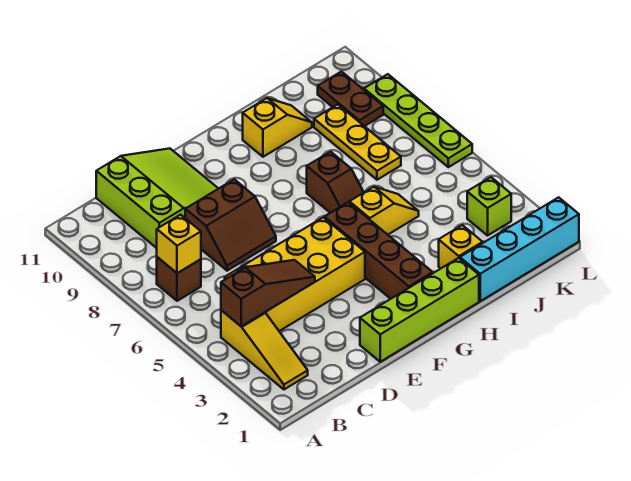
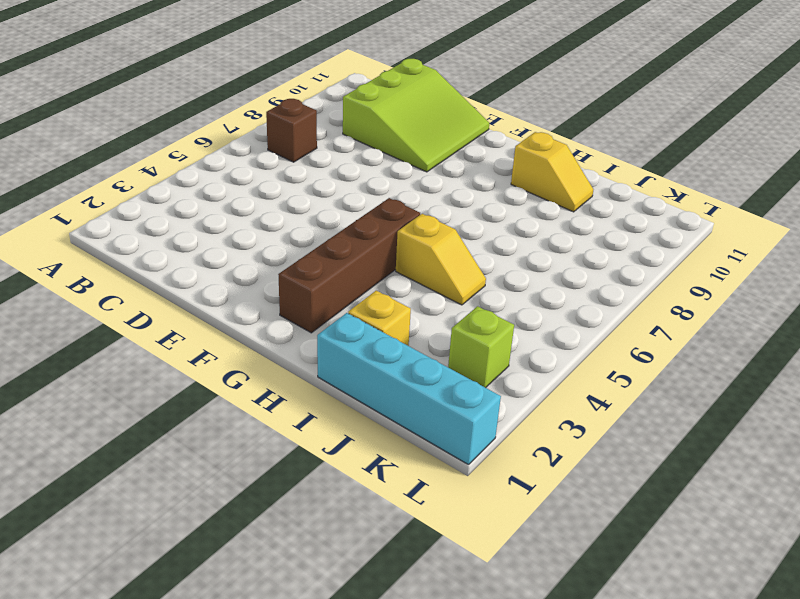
none -> yellow 1x3 slope [221,310,308,389]
none -> yellow 2x4 brick [225,217,365,331]
none -> brown 2x2 slope [185,179,276,271]

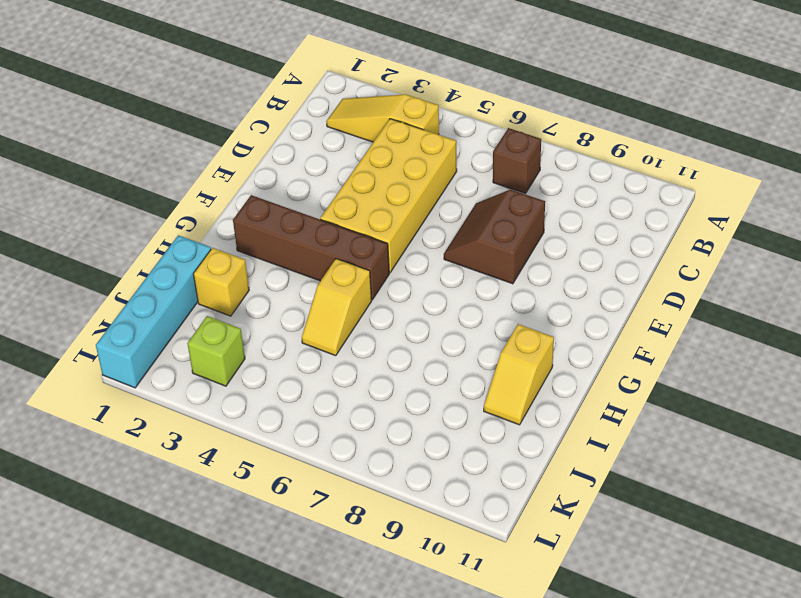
none -> lime 3x3 slope [96,149,218,248]
none -> lime 1x4 brick [360,258,479,362]
none -> brown 1x2 slope [307,152,364,213]

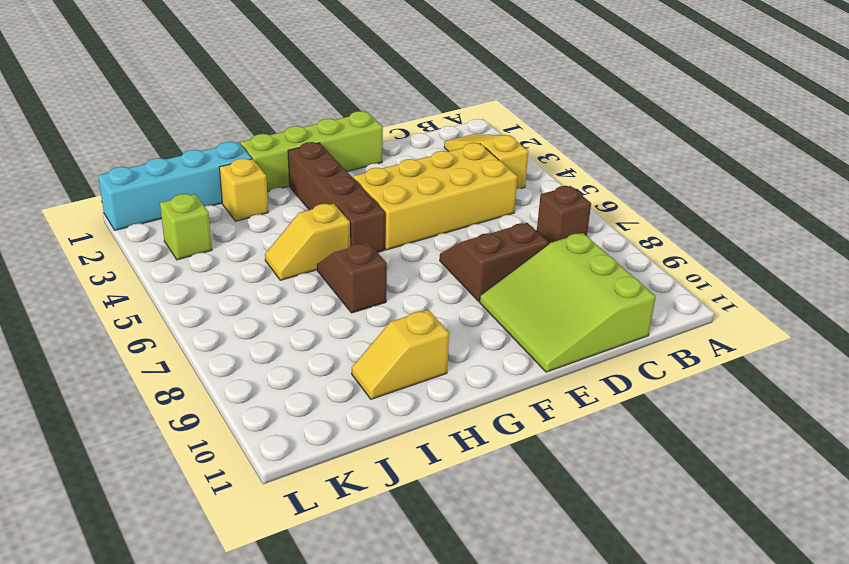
none -> yellow 1x3 plate [314,104,401,180]
none -> brown 1x2 plate [318,72,383,126]
none -> lime 1x4 plate [364,74,472,167]

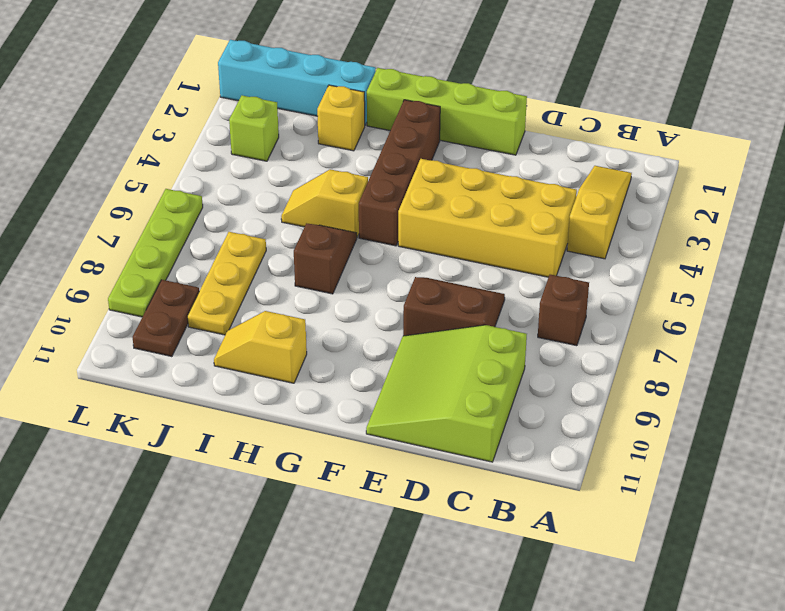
none -> brown 1x3 slope [221,260,315,326]
none -> yellow 1x1 brick [157,215,201,273]

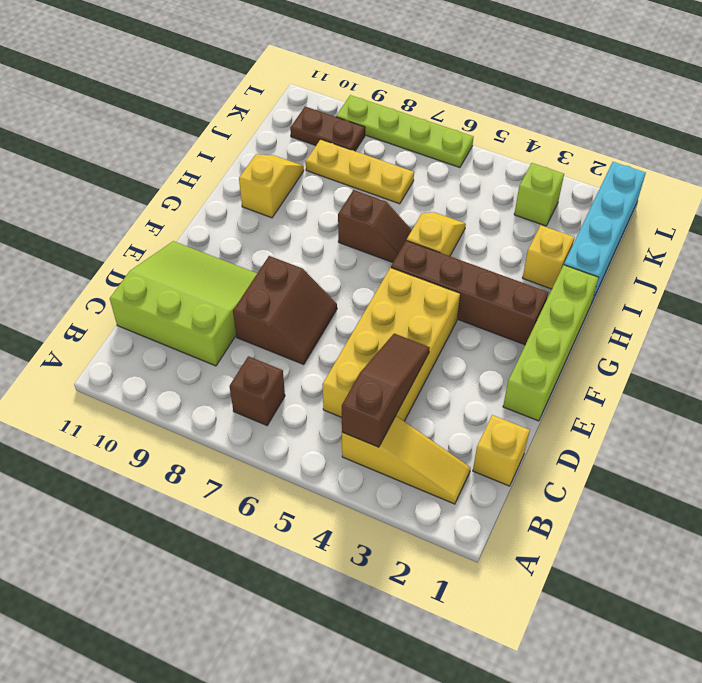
yellow 1x1 brick [473,415,530,486] -> yellow 1x1 brick moved to [157,215,201,273]

